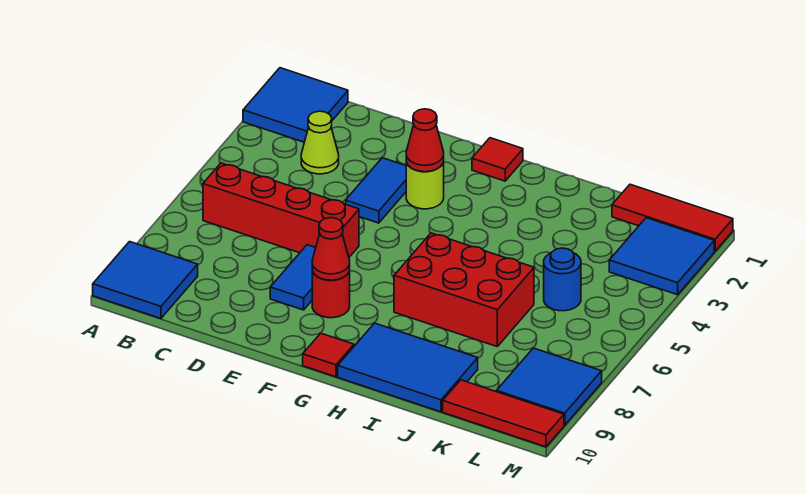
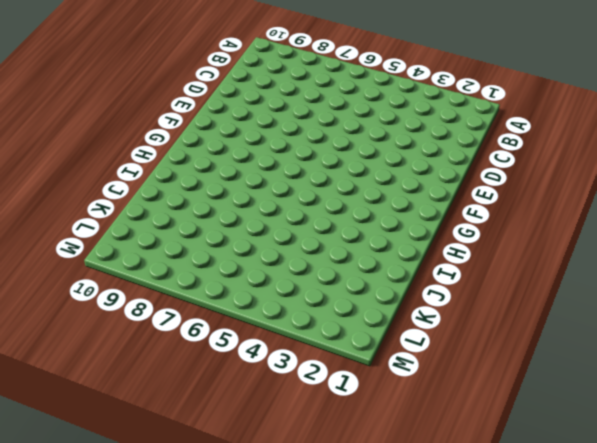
none -> blue 2x2 tile [243,68,348,142]
none -> blue 2x2 tile [93,242,198,318]
none -> red 1x4 brick [203,163,359,257]

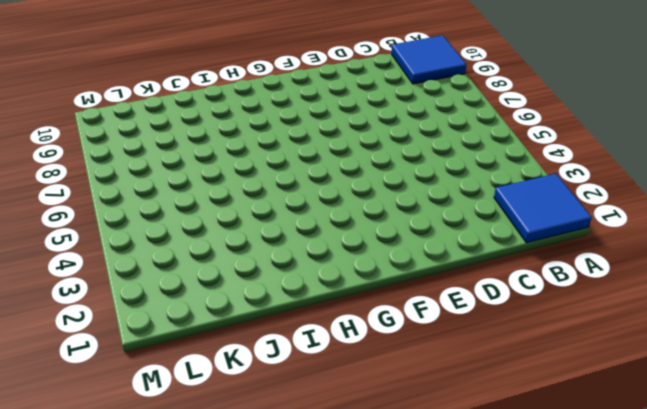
none -> red 1x4 brick [203,163,359,257]
none -> lime 1x1 cone [301,111,339,174]
none -> blue 1x2 tile [346,158,406,223]

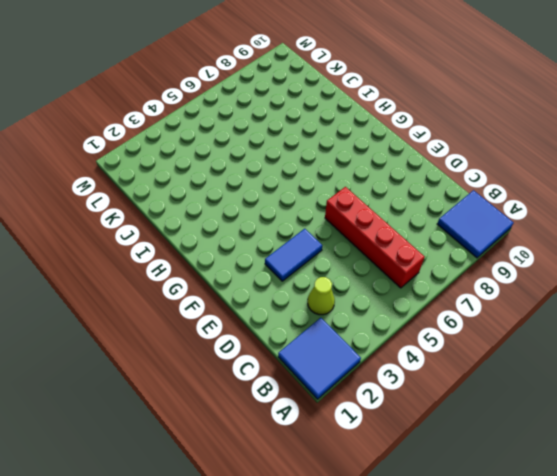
none -> blue 1x2 tile [270,245,316,310]
none -> lime 1x1 round brick [406,163,444,209]
none -> red 1x1 round brick [312,271,350,318]

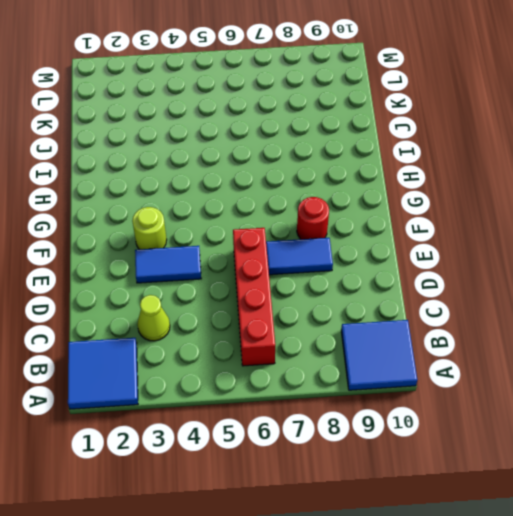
none -> red 1x1 tile [472,138,523,181]
none -> red 1x1 tile [303,333,354,377]
none -> red 2x3 brick [394,233,534,346]

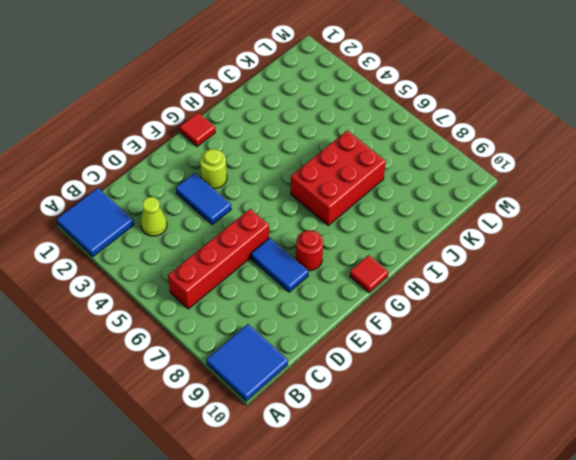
none -> blue 2x3 tile [338,323,478,412]
none -> red 1x3 tile [612,184,733,251]
none -> blue 1x1 round brick [544,248,581,311]

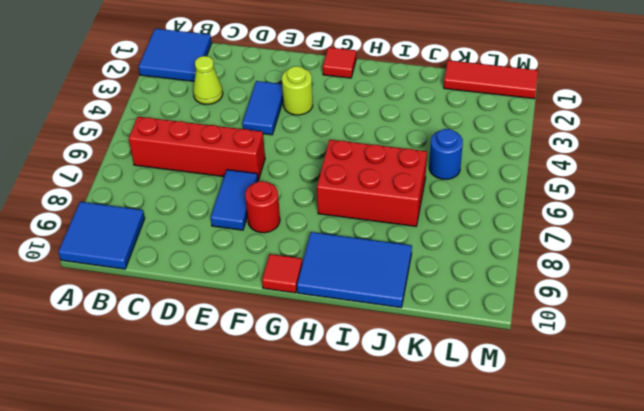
none -> red 1x3 tile [443,380,564,447]
none -> blue 2x2 tile [609,218,714,295]
none -> blue 2x2 tile [497,348,602,425]

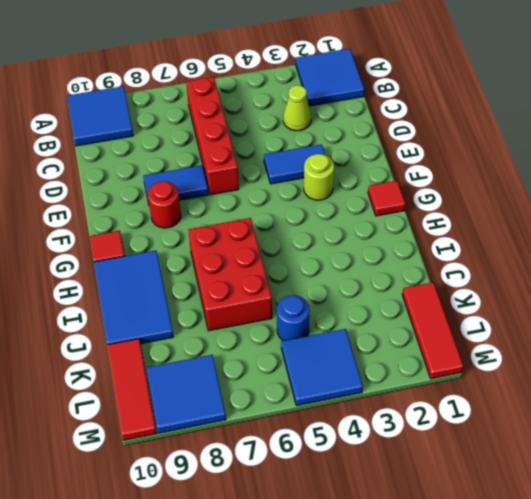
blue 2x2 tile [281,329,363,406] -> blue 2x2 tile moved to [609,218,714,295]
none -> red 1x1 cone [406,109,444,172]
none -> red 1x1 cone [312,218,350,280]

